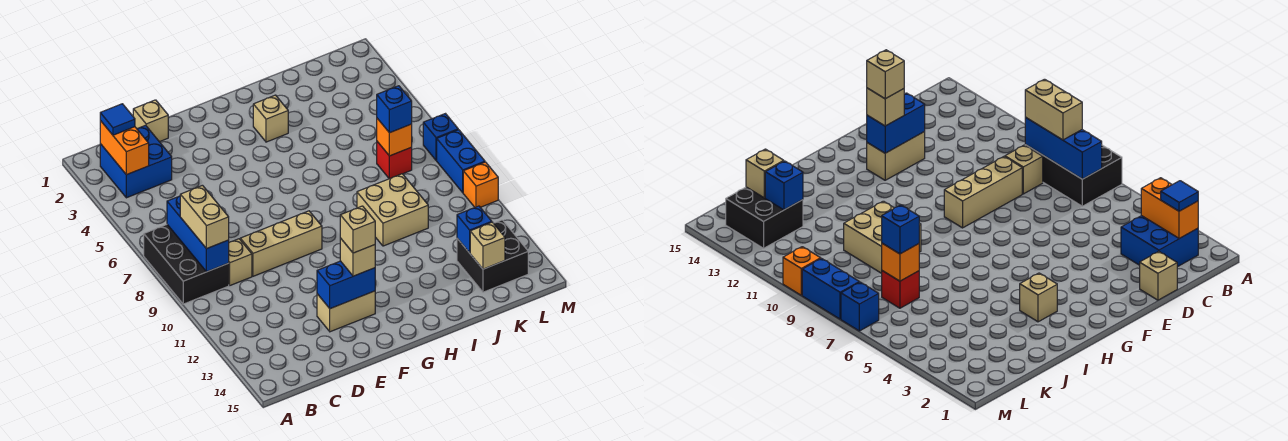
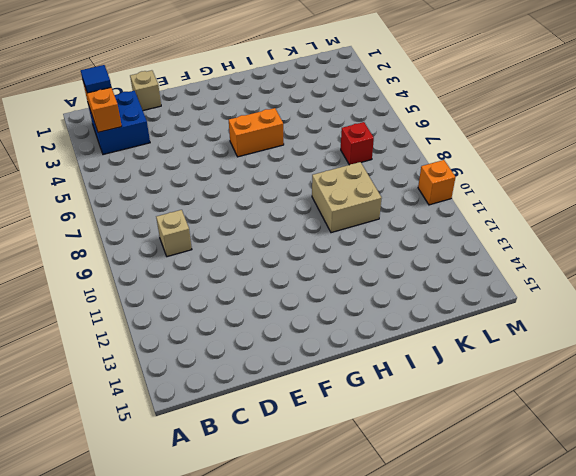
orange 1x2 brick [229,108,284,157] -> none
none -> black 2x3 brick [144,225,229,304]
none -> tan 1x3 brick [240,211,322,276]
none -> tan 1x2 brick [317,291,375,332]

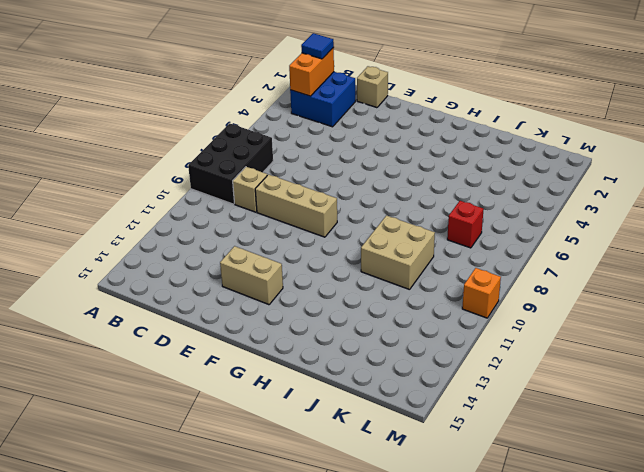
none -> tan 1x1 brick [253,95,288,142]
none -> black 2x2 brick [457,220,528,292]
none -> blue 1x1 brick [423,114,458,160]

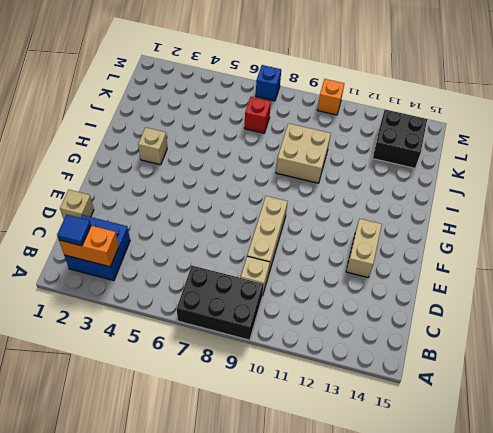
none -> blue 1x2 brick [437,130,485,193]
none -> blue 1x3 brick [167,196,229,272]
none -> blue 1x2 brick [317,261,375,309]

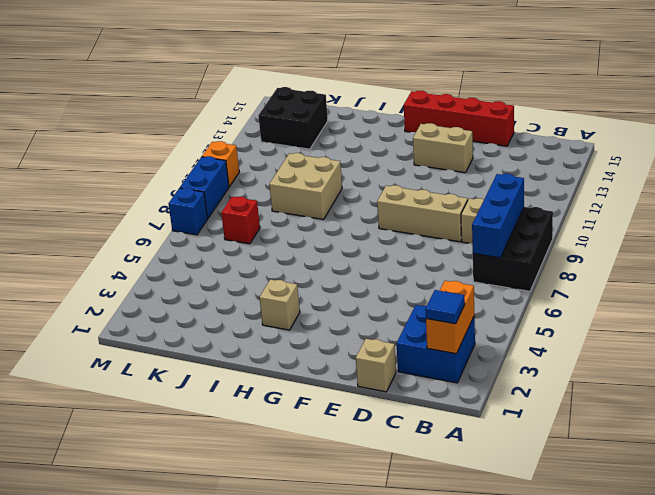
red 1x4 brick [404,91,514,146] -> none
none -> blue 1x2 brick [317,261,375,309]
none -> orange 1x1 brick [377,118,412,156]
none -> blue 1x1 brick [457,206,492,253]

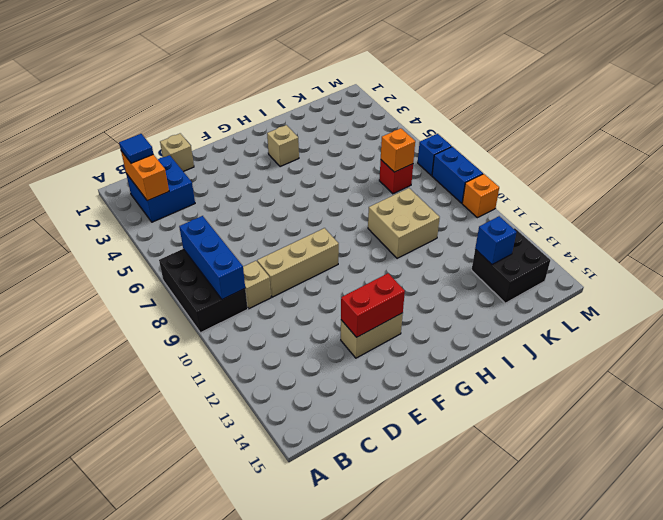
red 1x2 brick [341,273,405,337] -> blue 1x2 brick [317,261,375,309]
none -> tan 1x1 brick [470,222,505,269]
none -> tan 1x2 brick [180,185,229,249]
none -> tan 1x1 brick [340,238,375,276]

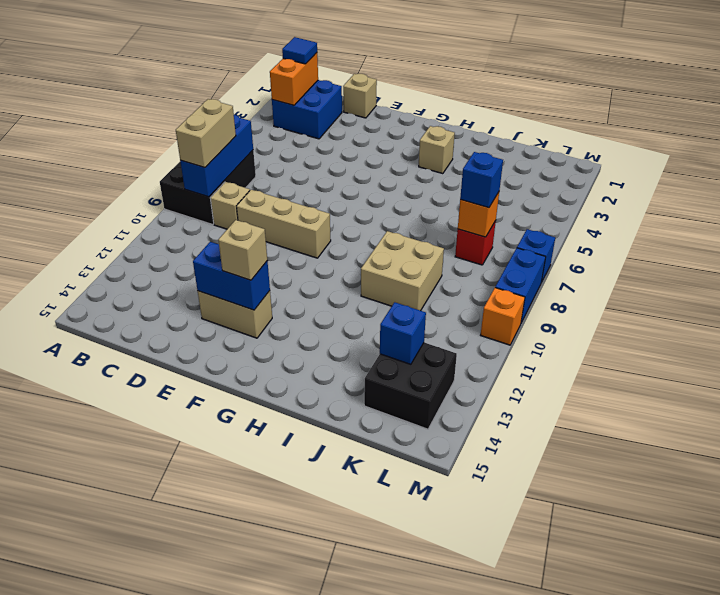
none -> tan 1x1 brick [470,222,505,269]
none -> tan 1x1 brick [340,206,375,253]

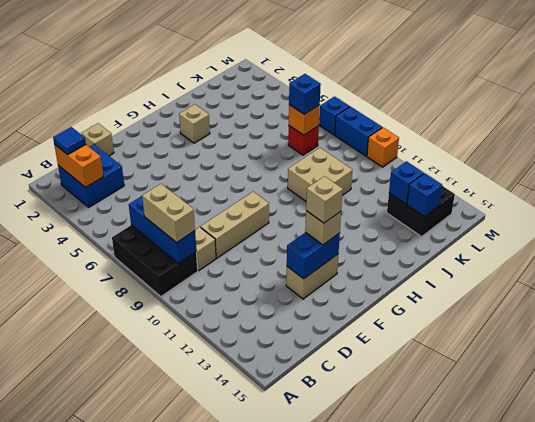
blue 1x1 brick [407,173,442,216] -> tan 1x1 brick [470,222,505,269]

